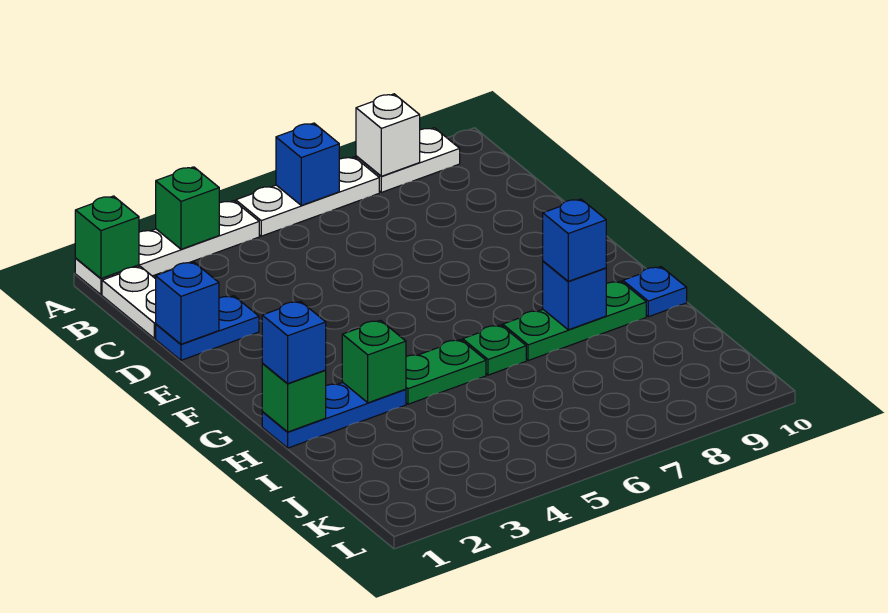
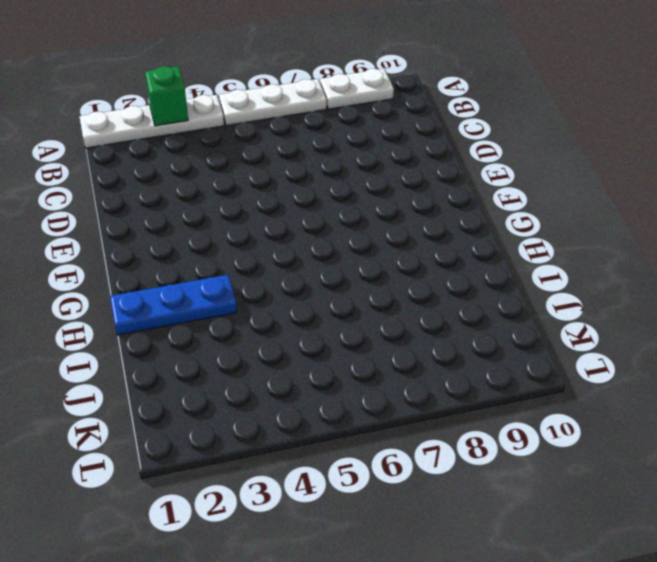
none -> white 1x2 plate [102,266,156,338]
none -> blue 1x2 plate [156,296,259,360]
none -> green 1x2 plate [406,340,486,404]

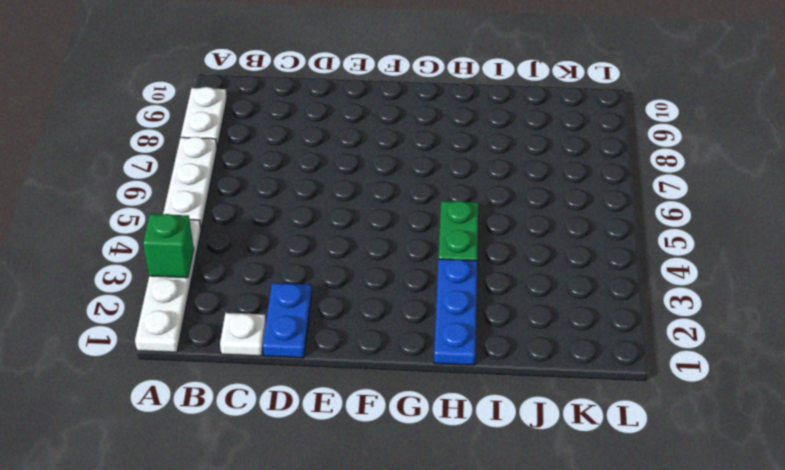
white 1x1 plate [220,313,266,356] -> white 1x2 plate [102,266,156,338]
none -> green 1x1 plate [463,325,526,375]
none -> green 1x3 plate [503,281,646,361]
none -> blue 1x1 plate [623,267,687,317]

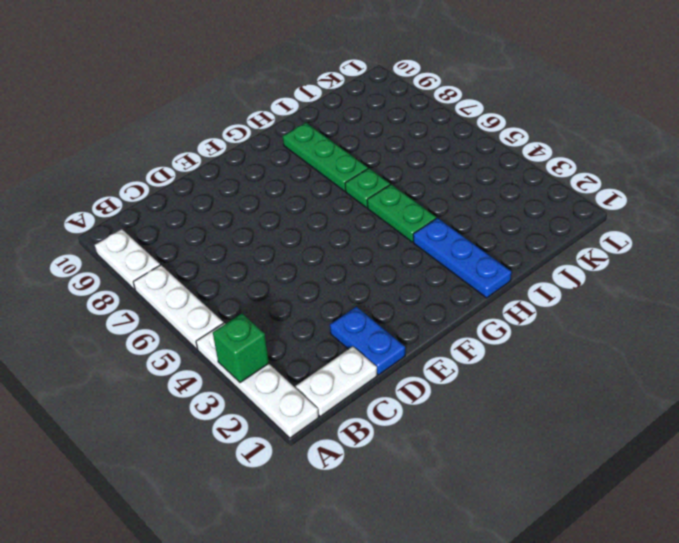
none -> blue 1x1 plate [623,267,687,317]
none -> green 1x1 brick [75,196,139,278]
none -> blue 1x1 brick [276,123,339,205]

